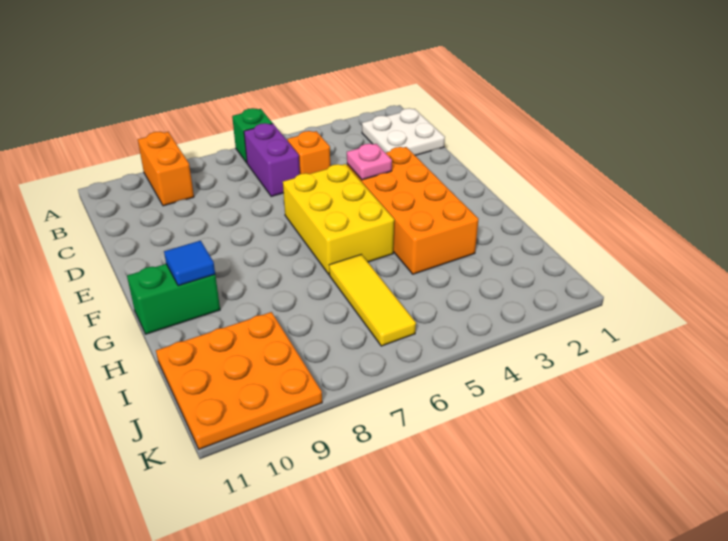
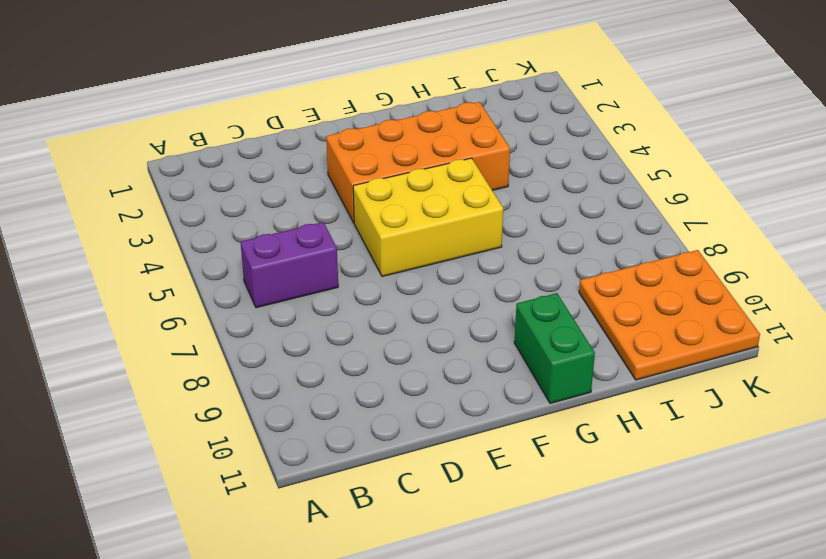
none -> green 1x1 brick [232,108,273,163]
none -> orange 1x2 brick [138,132,194,206]
none -> white 2x2 plate [362,108,445,155]

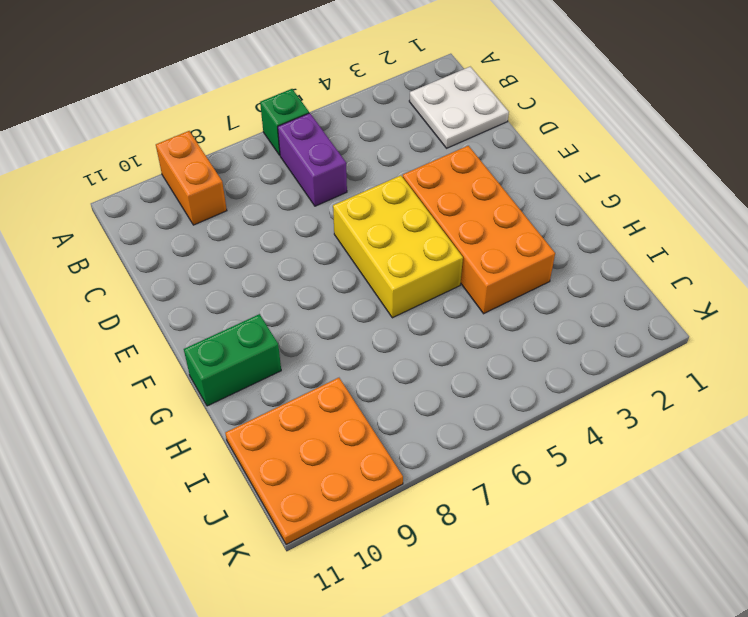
none -> orange 1x1 brick [287,131,330,174]
none -> yellow 1x3 tile [329,254,416,346]
none -> pink 1x1 plate [347,144,392,180]

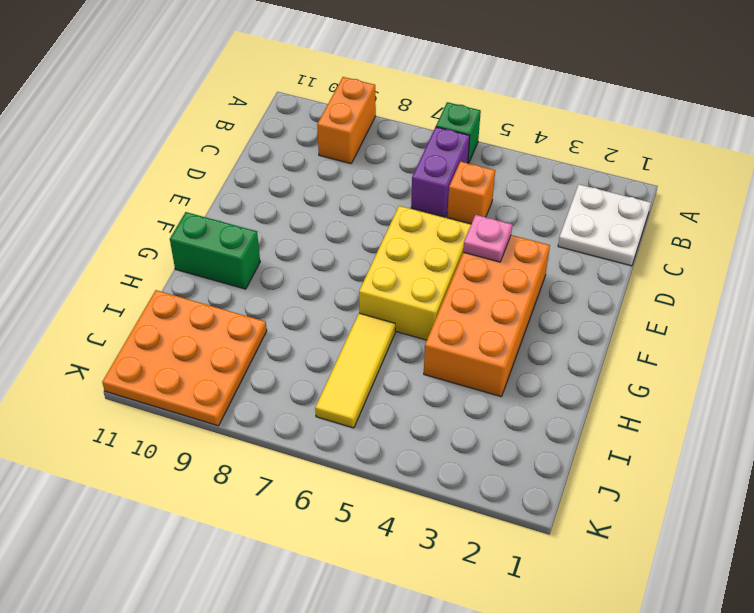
none -> blue 1x1 tile [164,241,215,286]

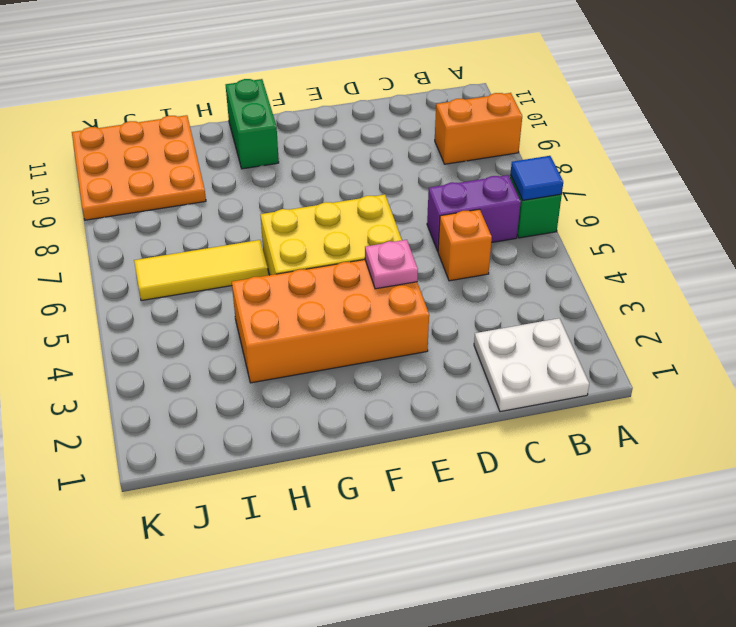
blue 1x1 tile [511,156,563,200] -> blue 1x1 tile moved to [164,241,215,286]

